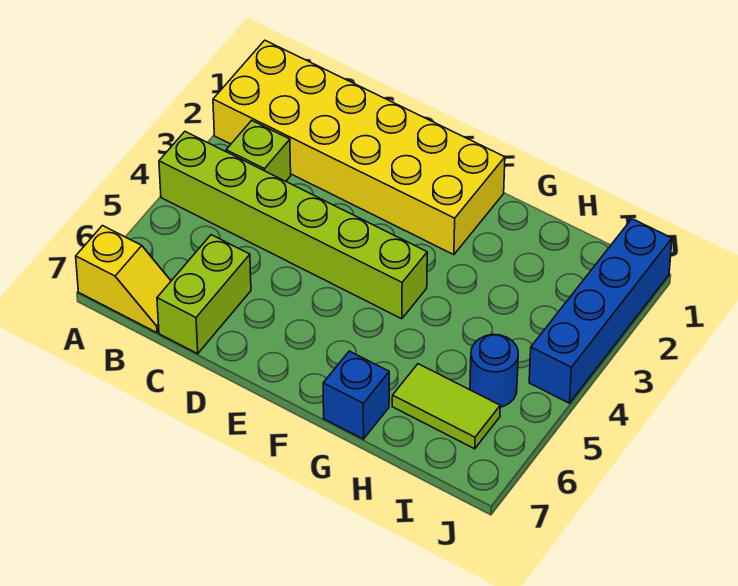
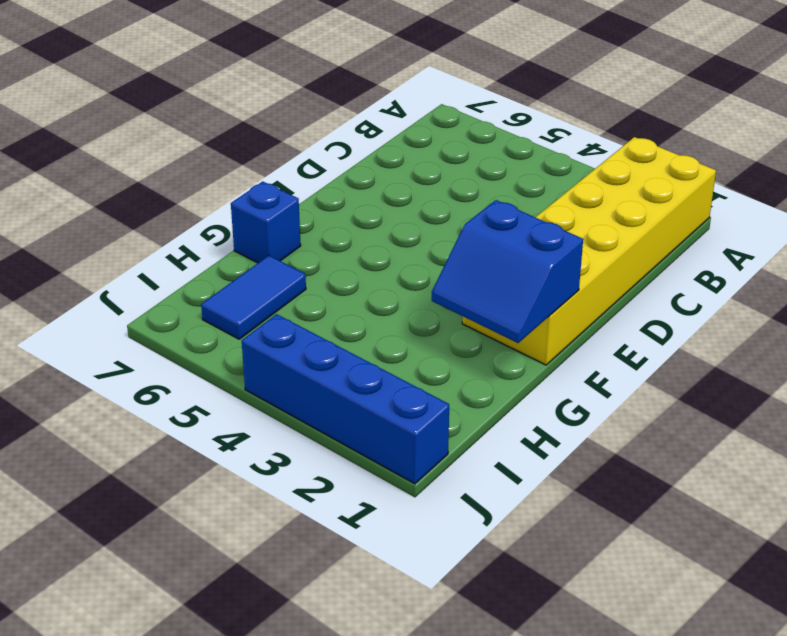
blue 2x2 slope [432,200,583,343] -> none
blue 1x2 tile [201,256,306,339] -> lime 1x2 tile [392,364,500,449]
none -> lime 1x6 brick [159,132,427,319]
none -> yellow 1x2 slope [76,226,171,333]

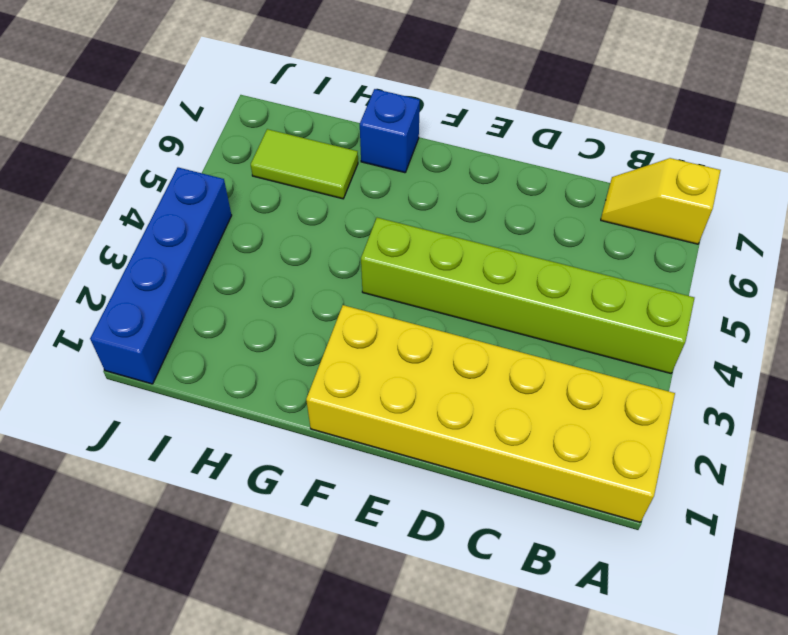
none -> lime 1x1 brick [226,120,291,181]
none -> lime 1x2 brick [157,235,251,354]

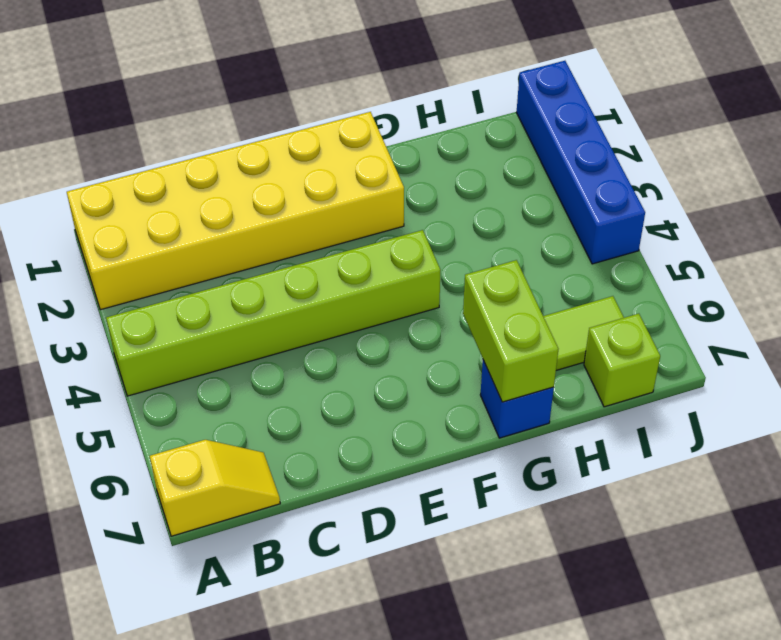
lime 1x2 brick [463,260,558,402] -> lime 1x2 brick moved to [157,235,251,354]
lime 1x1 brick [584,314,660,407] -> lime 1x1 brick moved to [226,120,291,181]
none -> blue 1x1 round brick [470,335,518,407]

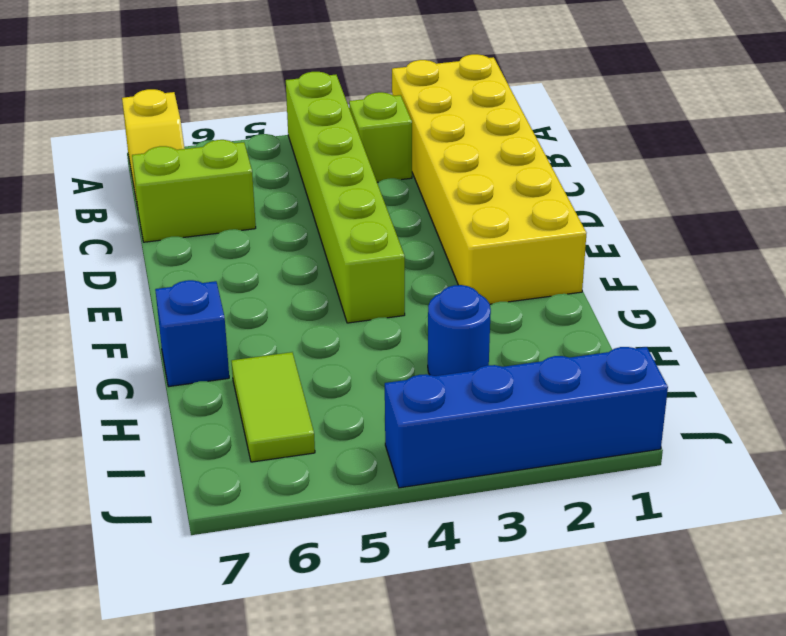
blue 1x1 round brick [428,285,491,376] -> blue 1x1 round brick moved to [470,335,518,407]

